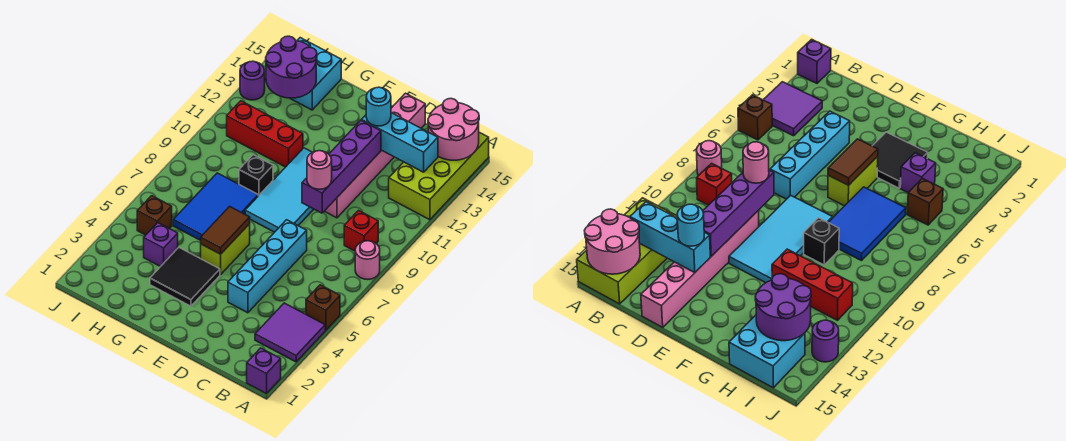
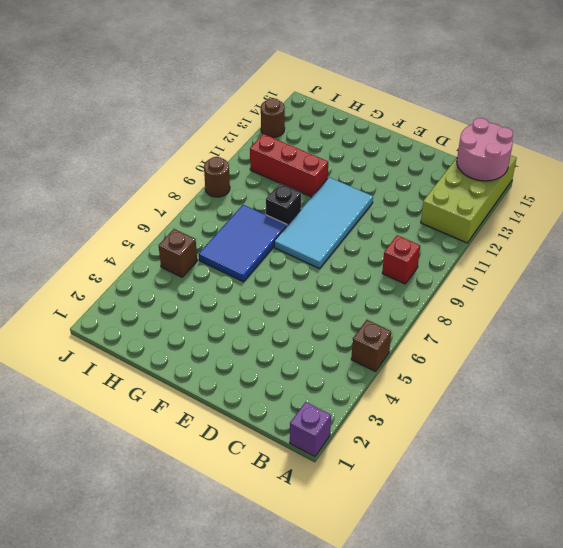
brown 1x1 round brick [204,157,230,197] -> none
brown 1x1 round brick [261,98,285,137] -> purple 1x1 round brick [240,61,265,100]
none -> purple 2x2 tile [255,303,325,362]
none -> pink 1x1 round brick [355,241,380,279]
none -> cyan 1x4 brick [228,220,307,313]

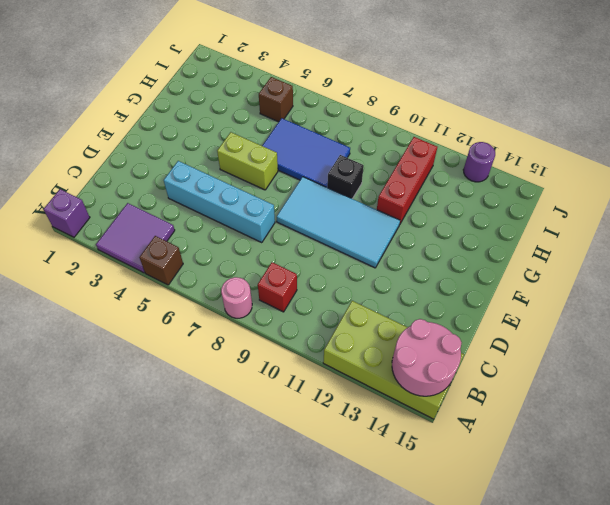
none -> pink 1x6 brick [325,93,425,218]
none -> black 2x2 tile [150,248,220,306]
none -> purple 1x1 brick [144,223,178,267]

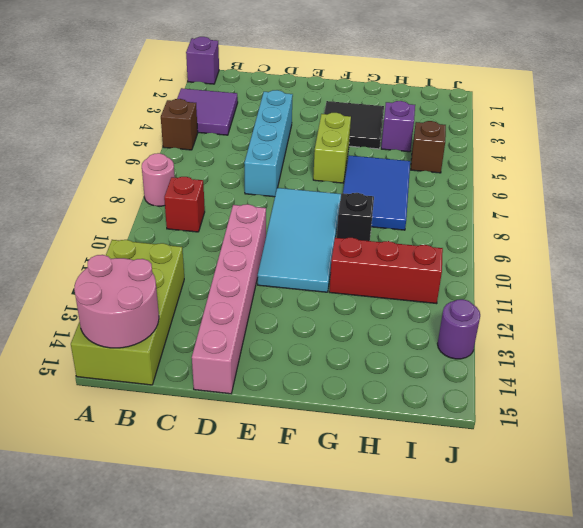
none -> cyan 2x2 brick [290,38,341,110]
none -> cyan 1x3 brick [362,113,438,172]
none -> purple 1x4 brick [302,120,381,213]

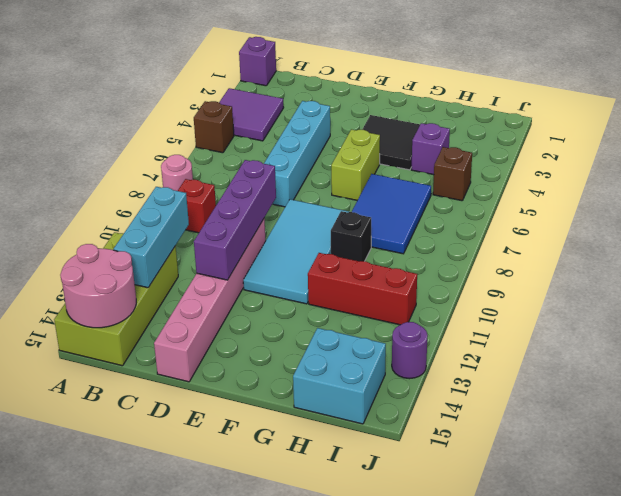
cyan 1x3 brick [114,187,189,288] -> cyan 1x3 brick turned to [362,113,438,172]
none -> brown 1x2 tile [201,206,250,254]
none -> purple 2x2 round brick [266,36,317,98]
none -> pink 1x1 round brick [307,151,332,189]

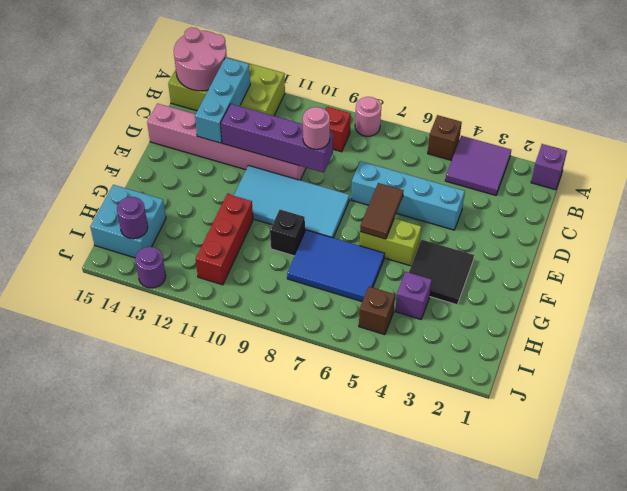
brown 1x2 tile [360,183,404,239] -> brown 1x2 tile turned to [201,206,250,254]
purple 1x1 round brick [117,197,148,239] -> purple 2x2 round brick [266,36,317,98]
none -> cyan 1x1 round brick [366,87,391,126]

